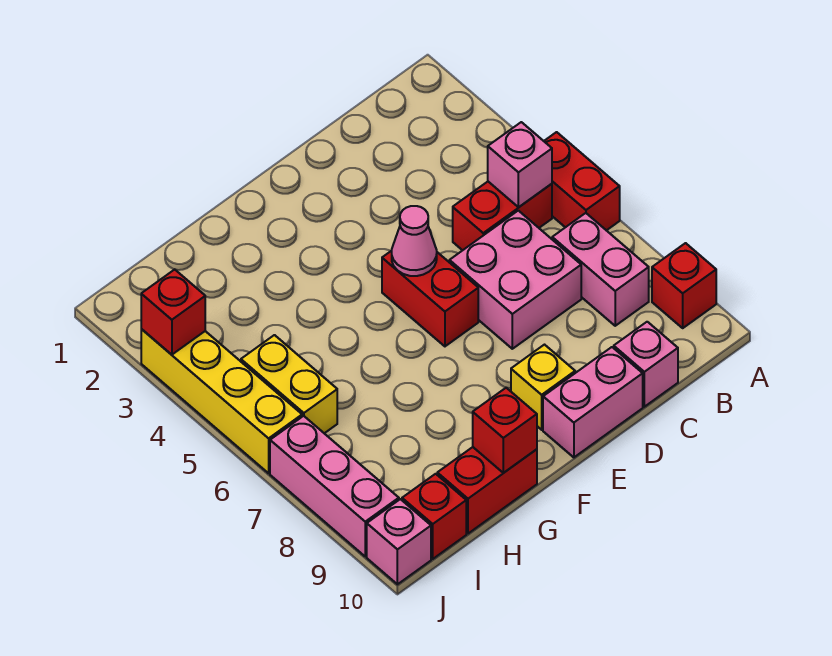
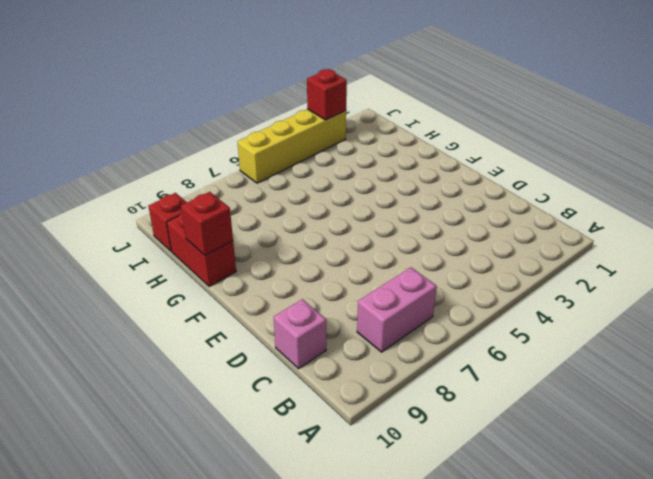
none -> red 1x2 brick [544,132,620,230]
none -> red 1x1 brick [652,243,716,328]
none -> red 1x2 brick [453,182,552,250]

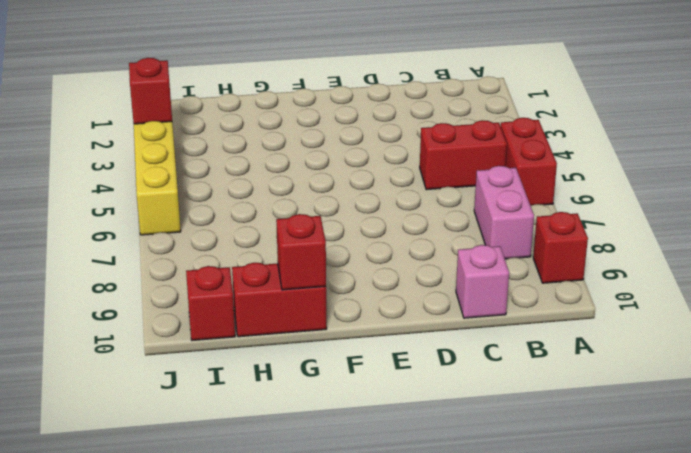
none -> pink 2x2 brick [449,211,581,349]
none -> pink 1x2 brick [543,347,643,457]
none -> red 1x2 brick [382,251,478,346]

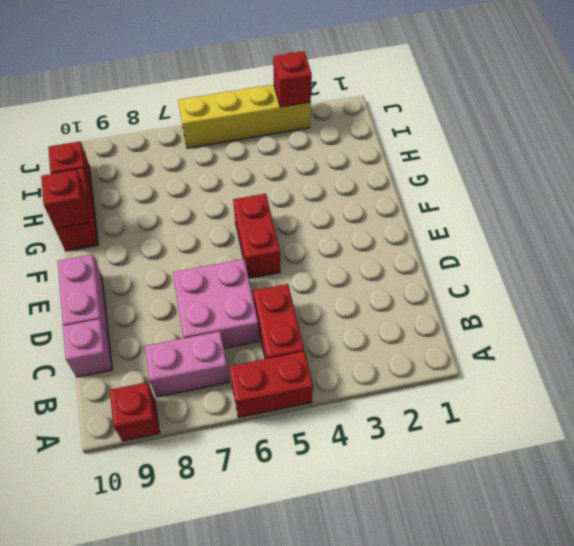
red 1x2 brick [233,194,280,278] -> red 1x2 brick turned to [382,251,478,346]
none -> yellow 1x1 brick [511,345,575,430]
none -> yellow 1x2 brick [241,335,337,433]
none -> pink 1x3 brick [270,416,399,556]

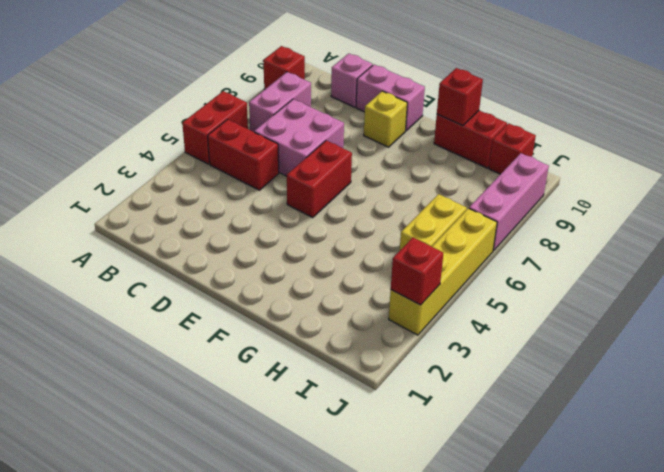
none -> pink 1x1 brick [367,499,431,584]
none -> pink 1x1 brick [488,122,552,207]
none -> pink 1x1 cone [392,206,437,276]

